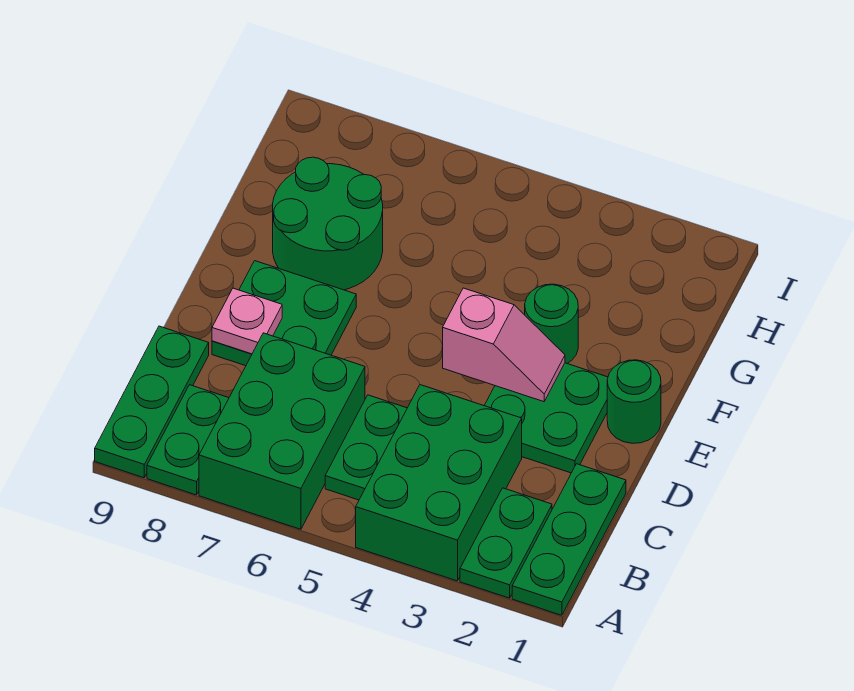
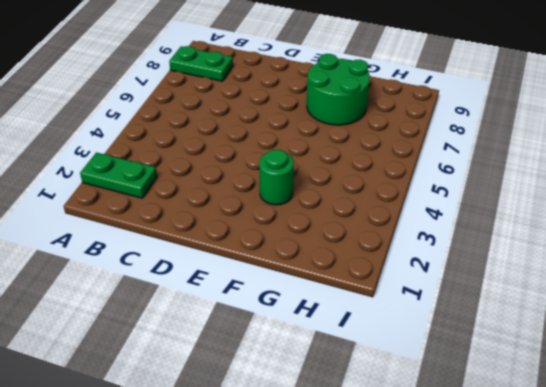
none -> green 1x3 plate [512,464,626,615]
none -> green 2x3 brick [355,385,522,581]
none -> green 2x3 brick [199,333,365,529]

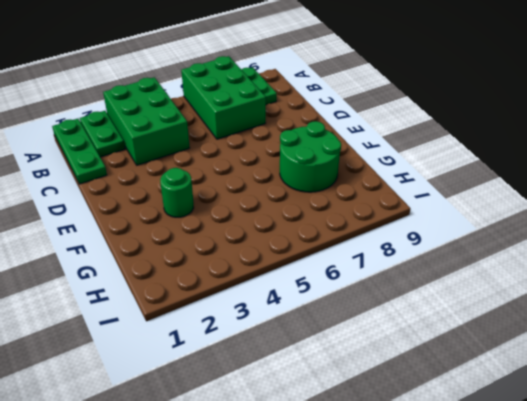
none -> green 1x3 plate [95,326,209,478]
none -> green 1x2 plate [325,395,407,500]
none -> green 2x2 plate [484,363,608,473]

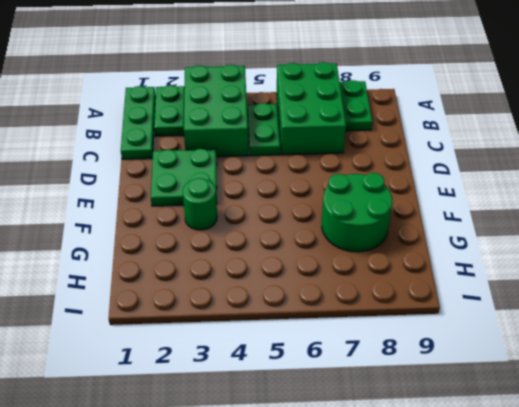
none -> green 1x3 plate [95,326,209,478]
none -> green 2x2 plate [212,261,356,366]
none -> green 1x1 round brick [607,360,661,443]

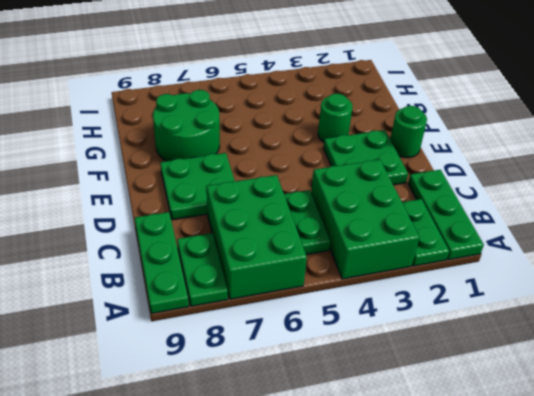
none -> pink 1x1 plate [212,288,282,354]
none -> pink 1x2 slope [443,288,565,402]

